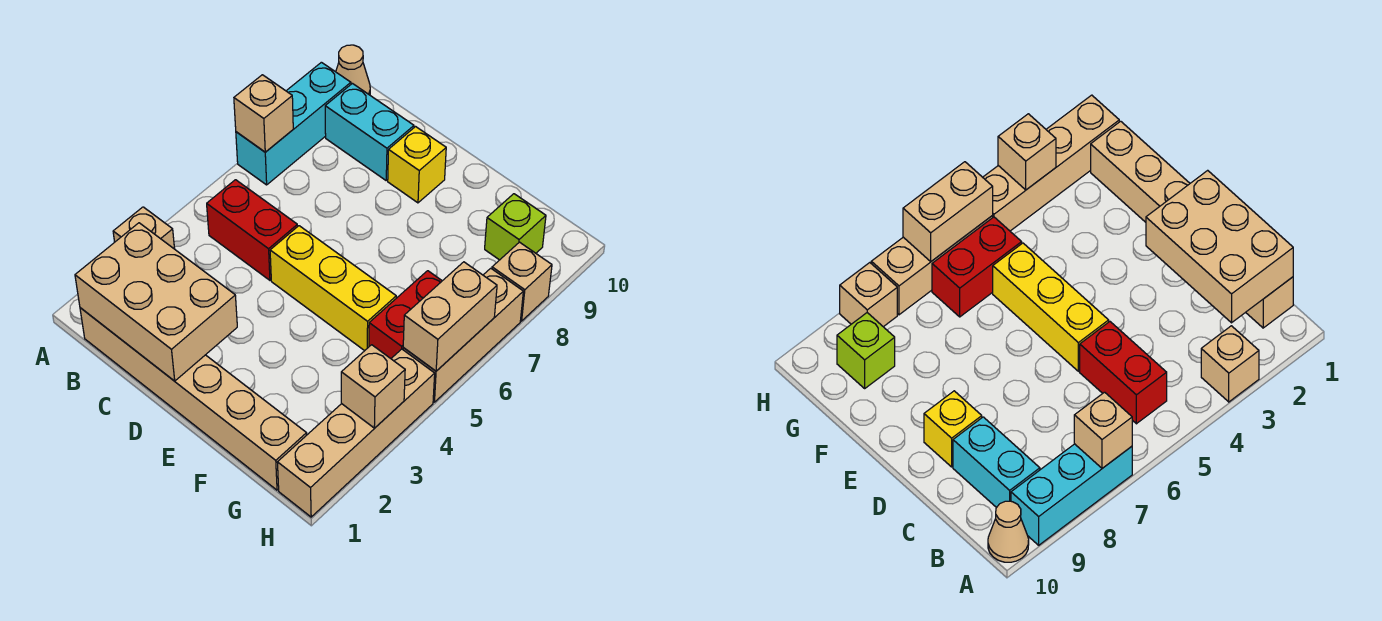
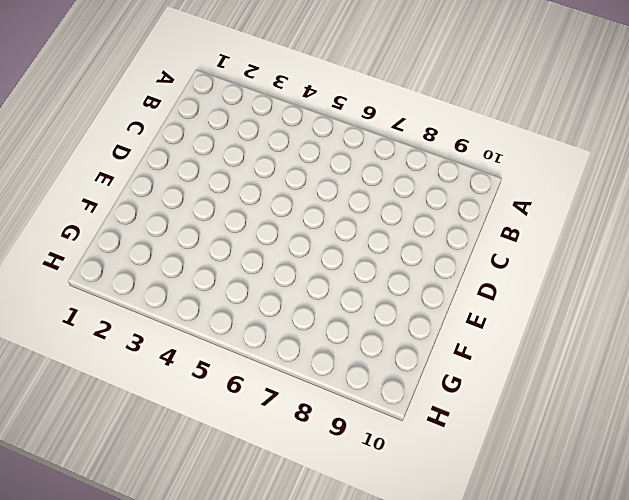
none -> tan 1x1 brick [113,207,175,249]
none -> cyan 1x3 brick [236,62,351,185]
none -> tan 1x1 cone [336,45,370,95]

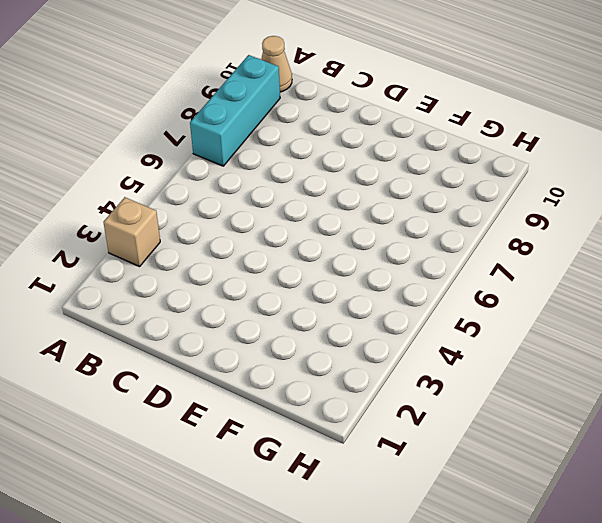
none -> tan 1x6 brick [80,308,307,490]
none -> red 1x2 brick [207,180,298,280]
none -> cyan 1x2 brick [325,83,414,180]

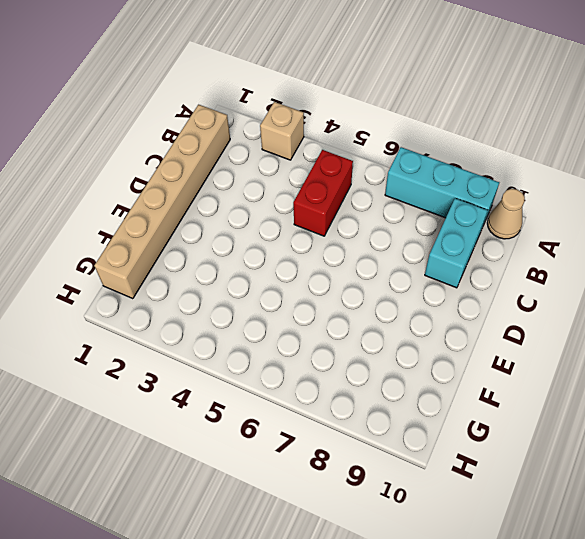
none -> yellow 1x3 brick [270,226,396,351]
none -> yellow 1x1 brick [388,127,446,203]
none -> red 1x2 brick [369,271,442,358]

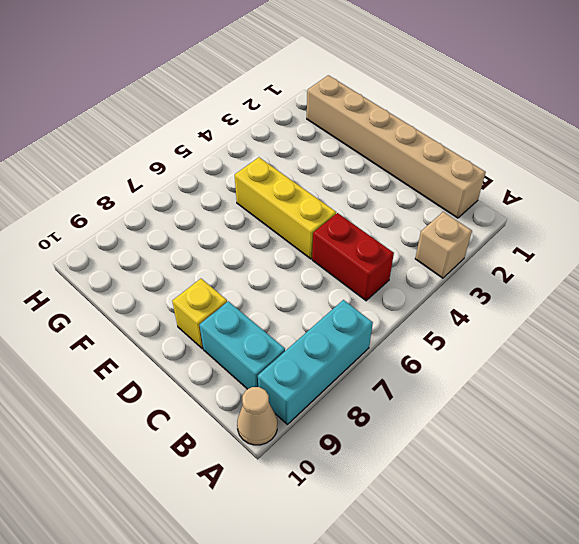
none -> red 1x2 brick [369,271,442,358]
none -> lime 1x1 brick [485,194,546,260]
none -> tan 1x4 brick [277,349,435,517]

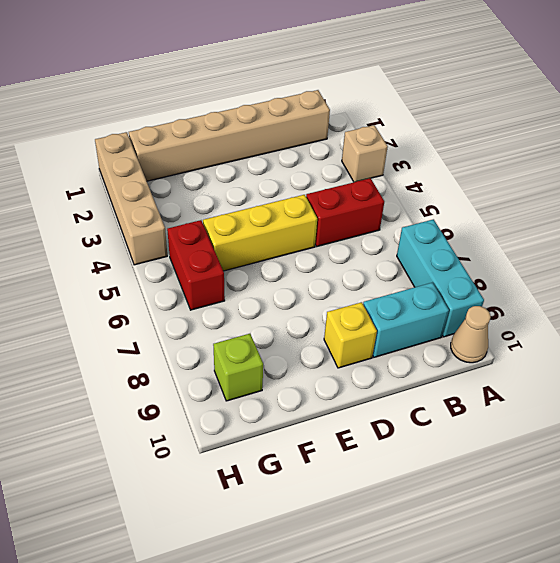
none -> tan 1x3 brick [403,268,523,402]
none -> tan 1x1 brick [492,242,552,321]
none -> tan 1x1 brick [234,75,293,152]

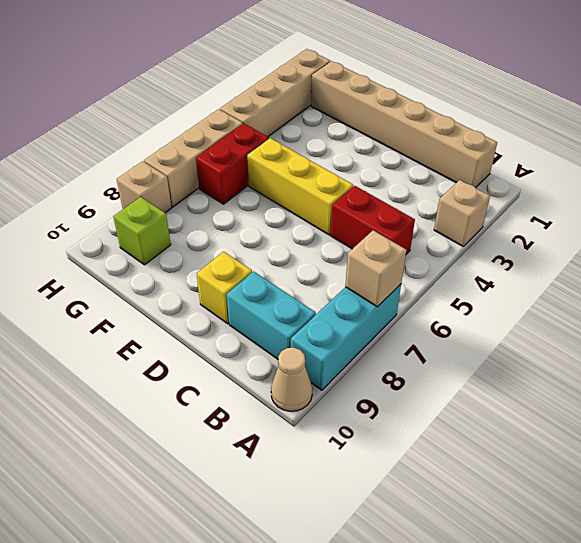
none -> tan 2x3 brick [75,223,237,381]
none -> tan 1x1 brick [341,345,405,428]
none -> tan 1x2 brick [403,262,497,371]

